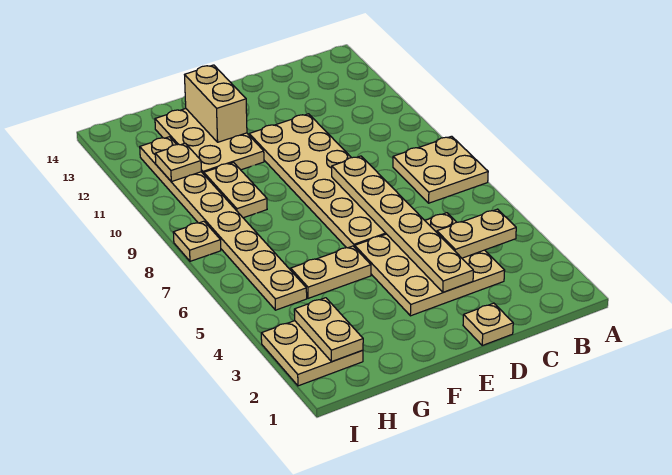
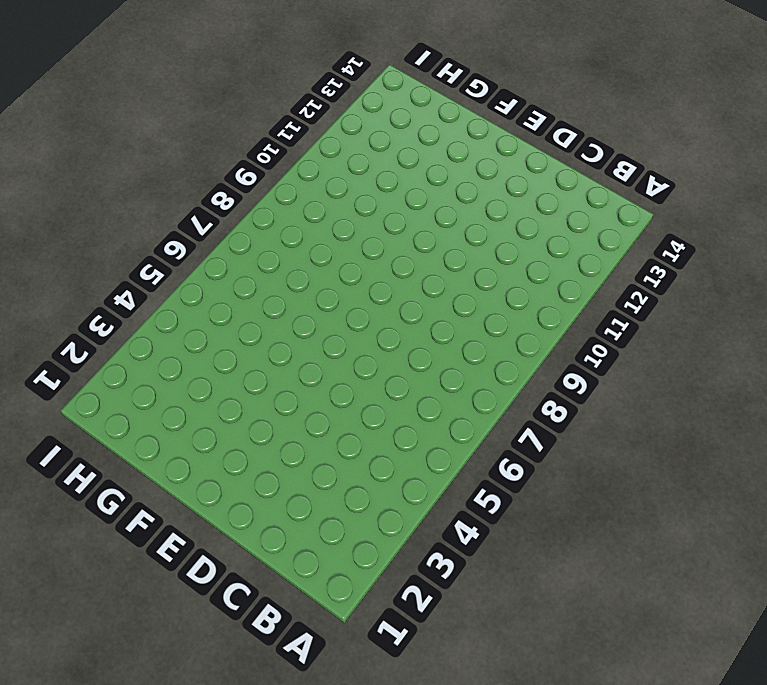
none -> tan 2x2 plate [393,136,488,203]
none -> tan 3x3 plate [355,213,505,316]
none -> tan 1x1 plate [463,303,513,345]

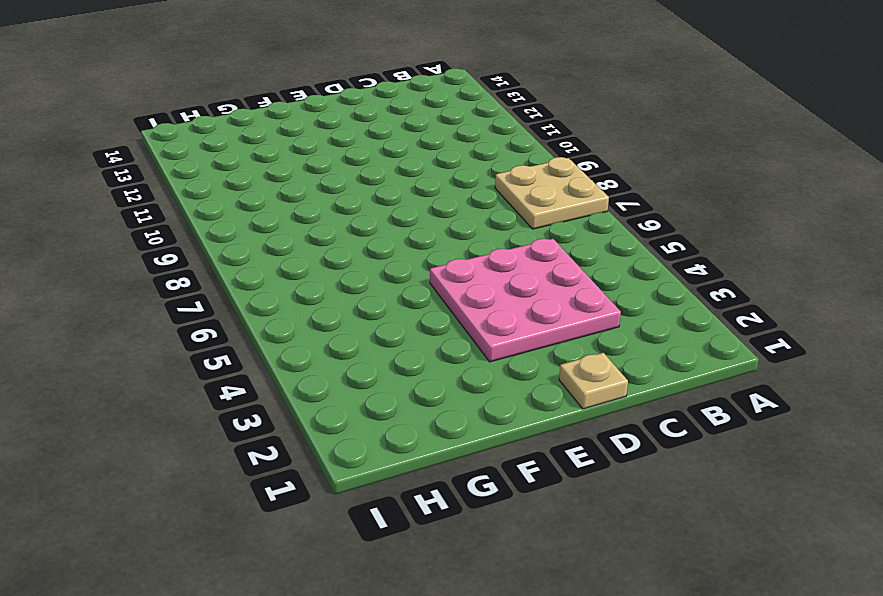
pink 3x3 plate [430,239,621,362] -> tan 3x3 plate [355,213,505,316]
none -> tan 2x6 plate [249,114,386,248]
none -> tan 1x2 plate [291,246,371,298]
none -> tan 2x3 plate [155,109,264,174]

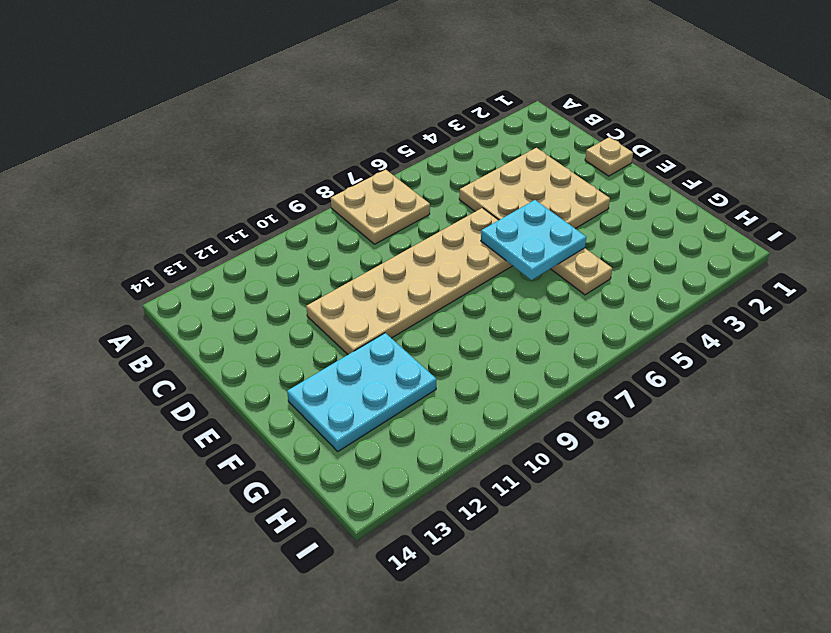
cyan 2x2 plate [481,200,586,280] -> none
cyan 2x3 plate [287,333,436,451] -> tan 2x3 plate [155,109,264,174]
none -> tan 1x2 plate [204,162,267,218]
none -> tan 2x2 plate [261,321,363,386]
none -> tan 1x8 plate [140,137,307,310]

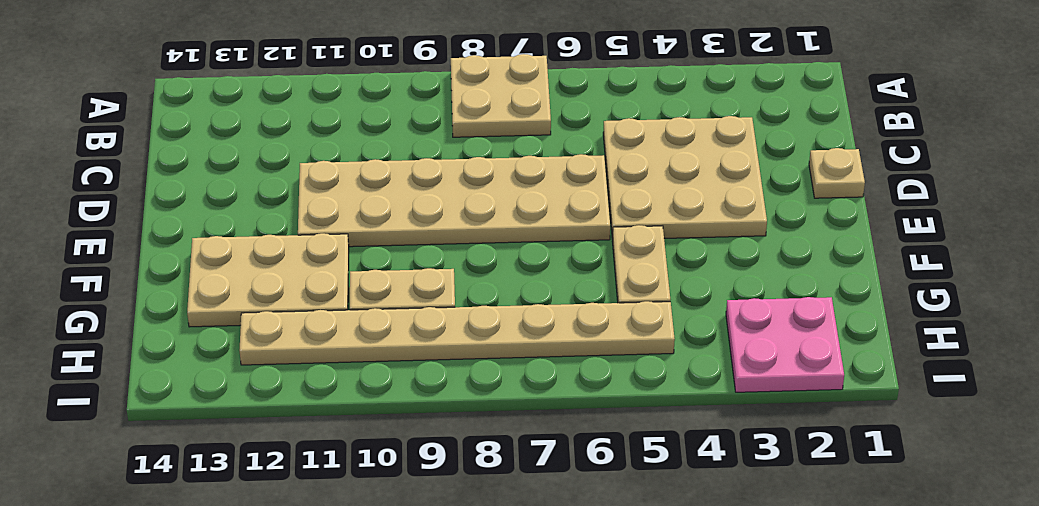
pink 2x2 plate [726,297,844,392] -> tan 2x2 plate [261,321,363,386]
none -> tan 1x1 plate [173,221,221,261]
none -> tan 1x2 plate [437,209,516,258]
none -> tan 1x6 plate [332,156,473,292]

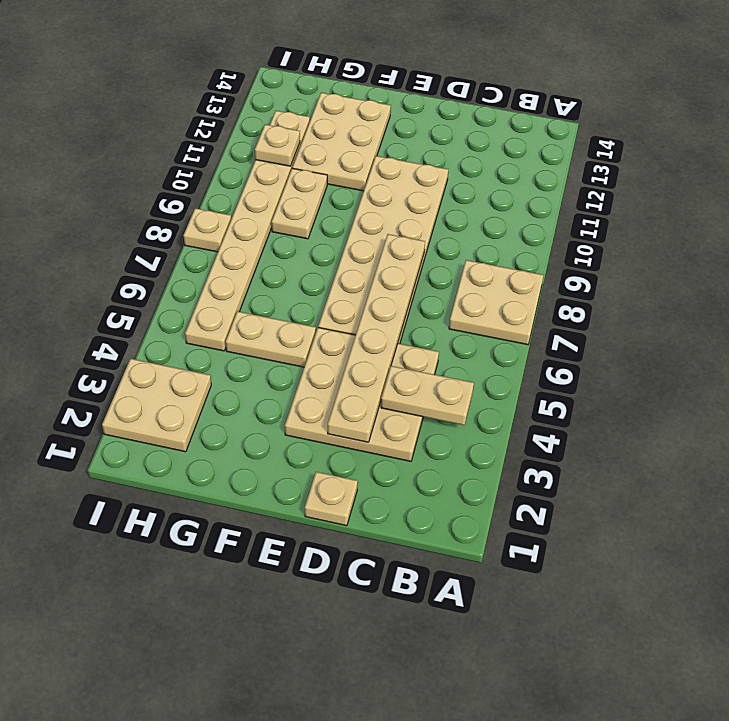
none -> tan 1x2 brick [185,65,247,142]
none -> tan 1x2 plate [294,298,363,362]

